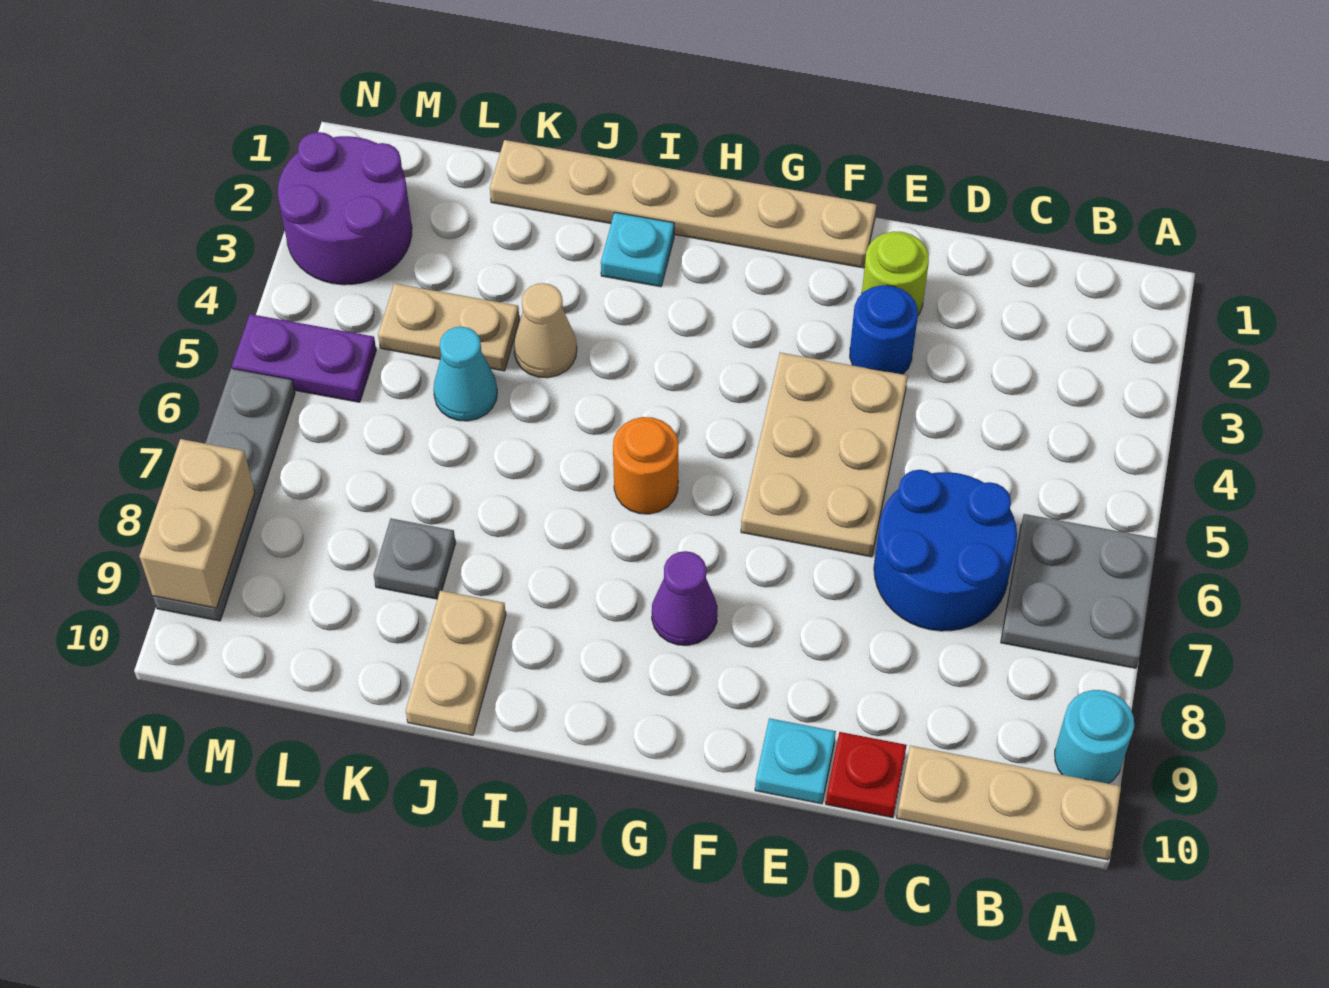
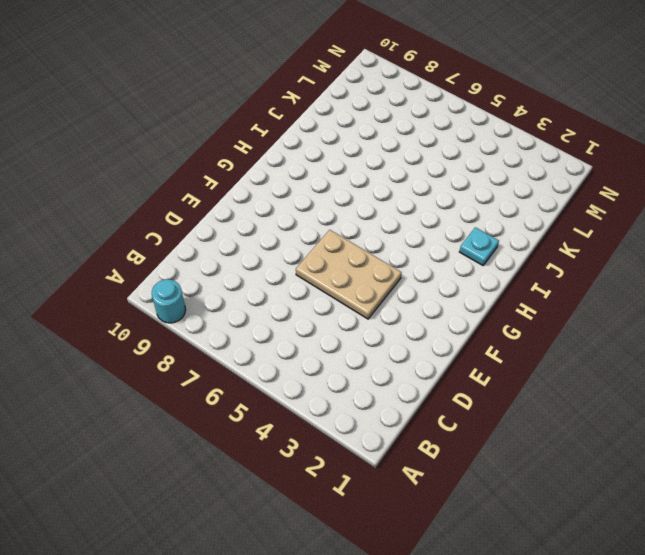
none -> grey 2x2 plate [1001,514,1157,668]
none -> tan 1x3 plate [897,746,1121,860]
none -> blue 2x2 round brick [874,470,1017,631]

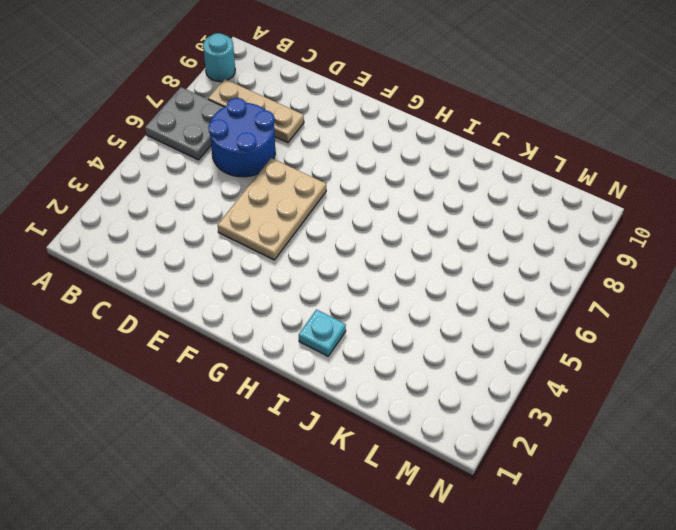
tan 1x3 plate [208,79,304,143] -> tan 1x3 plate moved to [897,746,1121,860]
none -> red 1x1 plate [826,732,907,818]
none -> lime 1x1 round brick [862,231,929,315]
none -> blue 1x1 round brick [850,285,918,374]

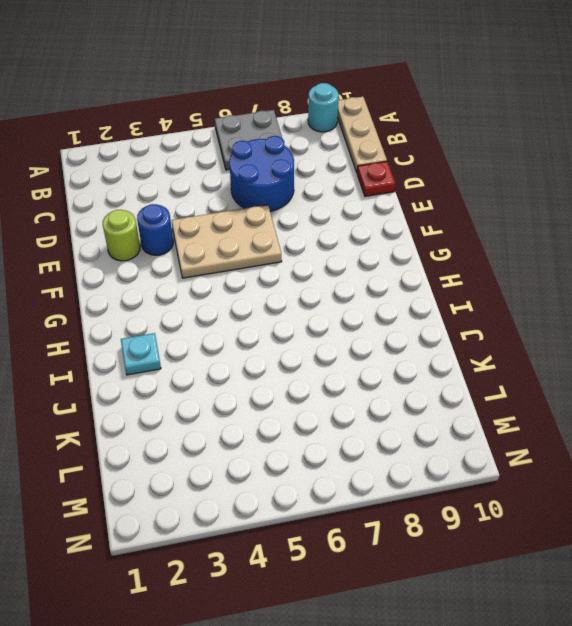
none -> cyan 1x1 plate [755,718,836,804]
none -> tan 1x6 plate [490,140,876,268]
none -> purple 1x1 cone [652,551,718,645]

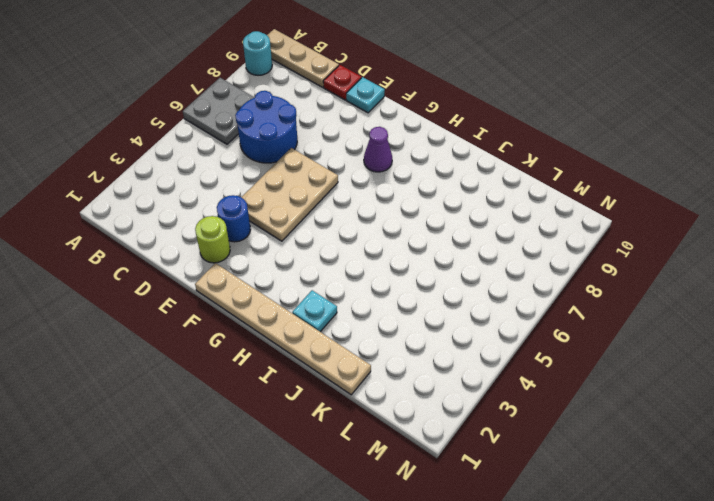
none -> orange 1x1 round brick [613,417,679,514]
none -> tan 1x1 cone [514,283,577,378]
none -> tan 1x2 plate [406,591,506,735]

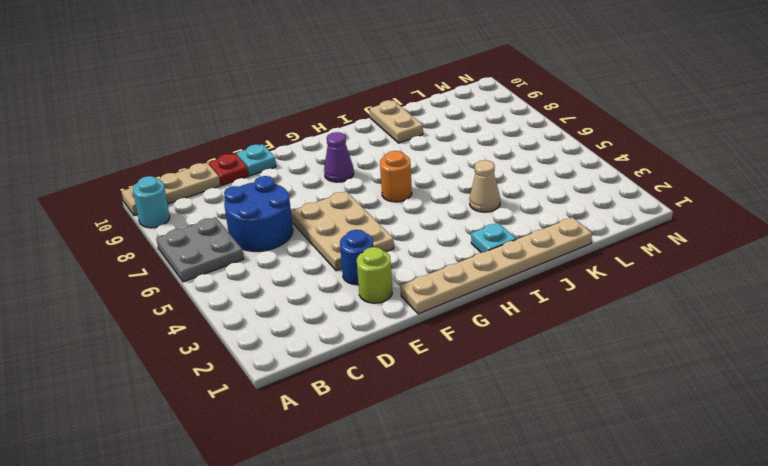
none -> tan 1x2 plate [378,283,519,371]
none -> cyan 1x1 cone [434,327,497,421]
none -> grey 1x1 plate [374,519,455,599]

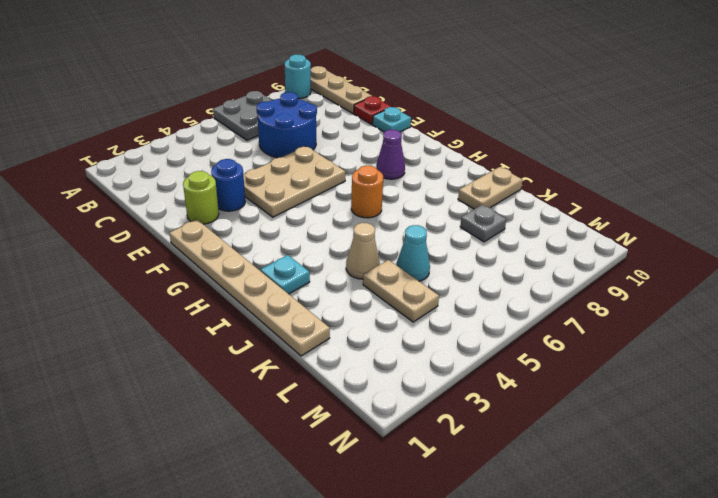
none -> purple 2x2 round brick [278,132,412,285]
none -> purple 1x2 plate [232,314,376,402]
none -> grey 1x4 plate [153,369,295,621]

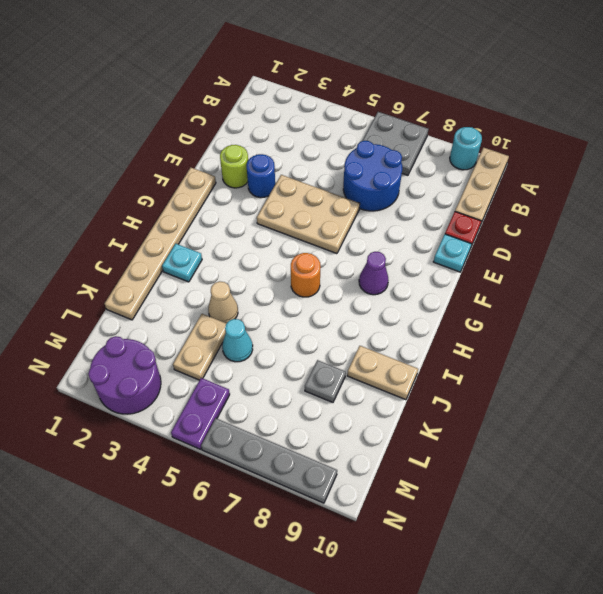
none -> tan 1x2 brick [139,439,255,608]

